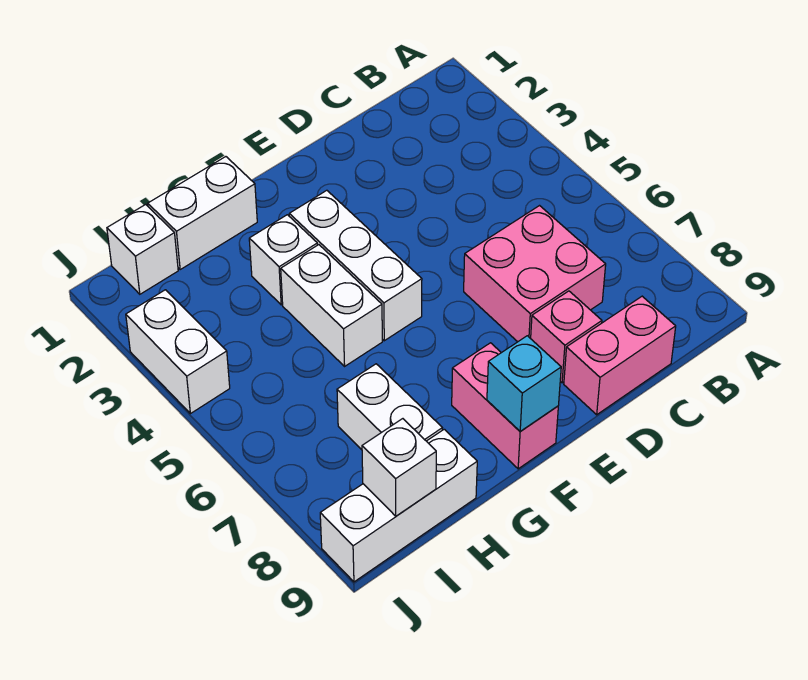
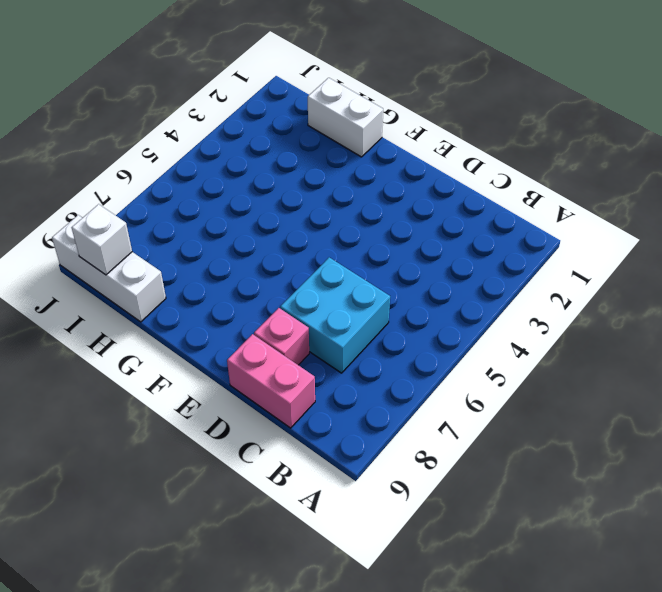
cyan 2x2 brick [280,257,390,373] -> pink 2x2 brick [464,206,606,342]
none -> white 1x3 brick [289,190,422,341]
none -> pink 1x2 brick [452,343,558,469]
none -> white 1x1 brick [249,215,317,305]

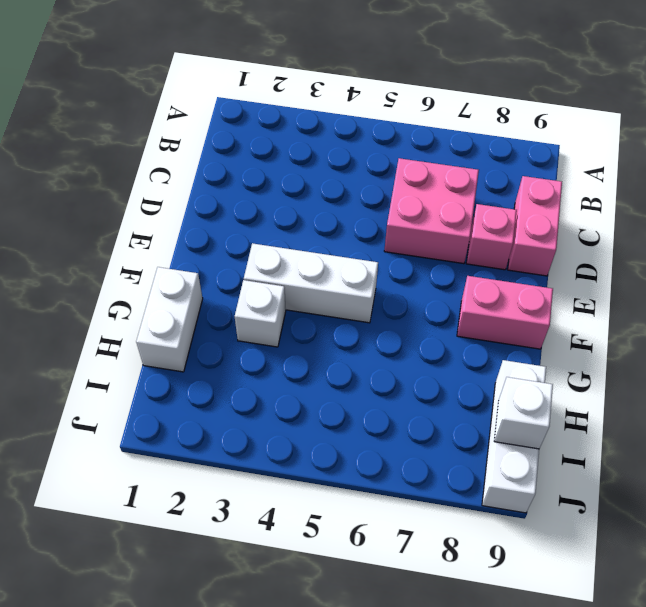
none -> white 1x2 brick [281,245,382,366]
none -> white 1x2 brick [337,364,442,450]
none -> white 1x1 brick [107,204,178,294]

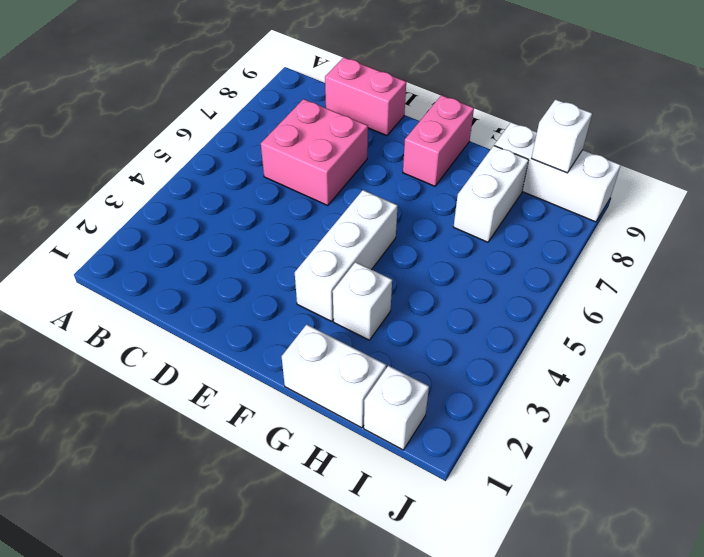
none -> pink 1x1 brick [531,291,602,383]
none -> white 1x2 brick [281,245,382,366]
none -> white 1x2 brick [126,290,230,414]

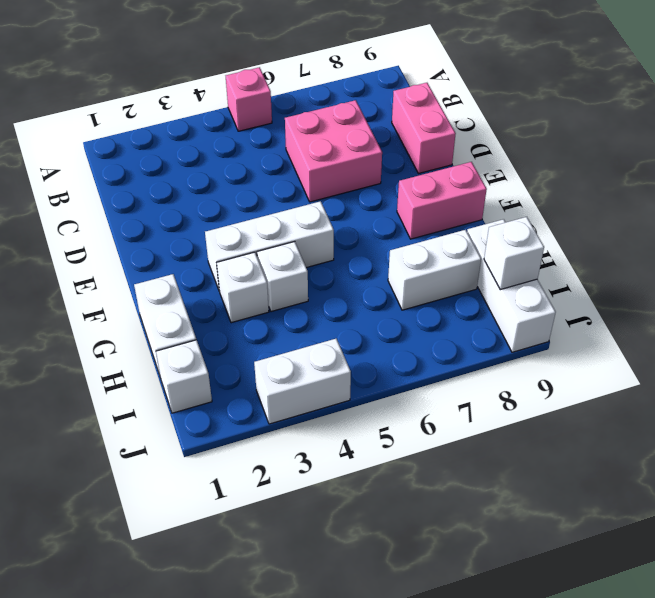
pink 1x1 brick [226,67,272,131] -> pink 1x1 brick moved to [531,291,602,383]
white 1x1 brick [257,242,308,312] -> white 1x2 brick [281,245,382,366]
none -> cyan 1x1 brick [487,336,561,431]

